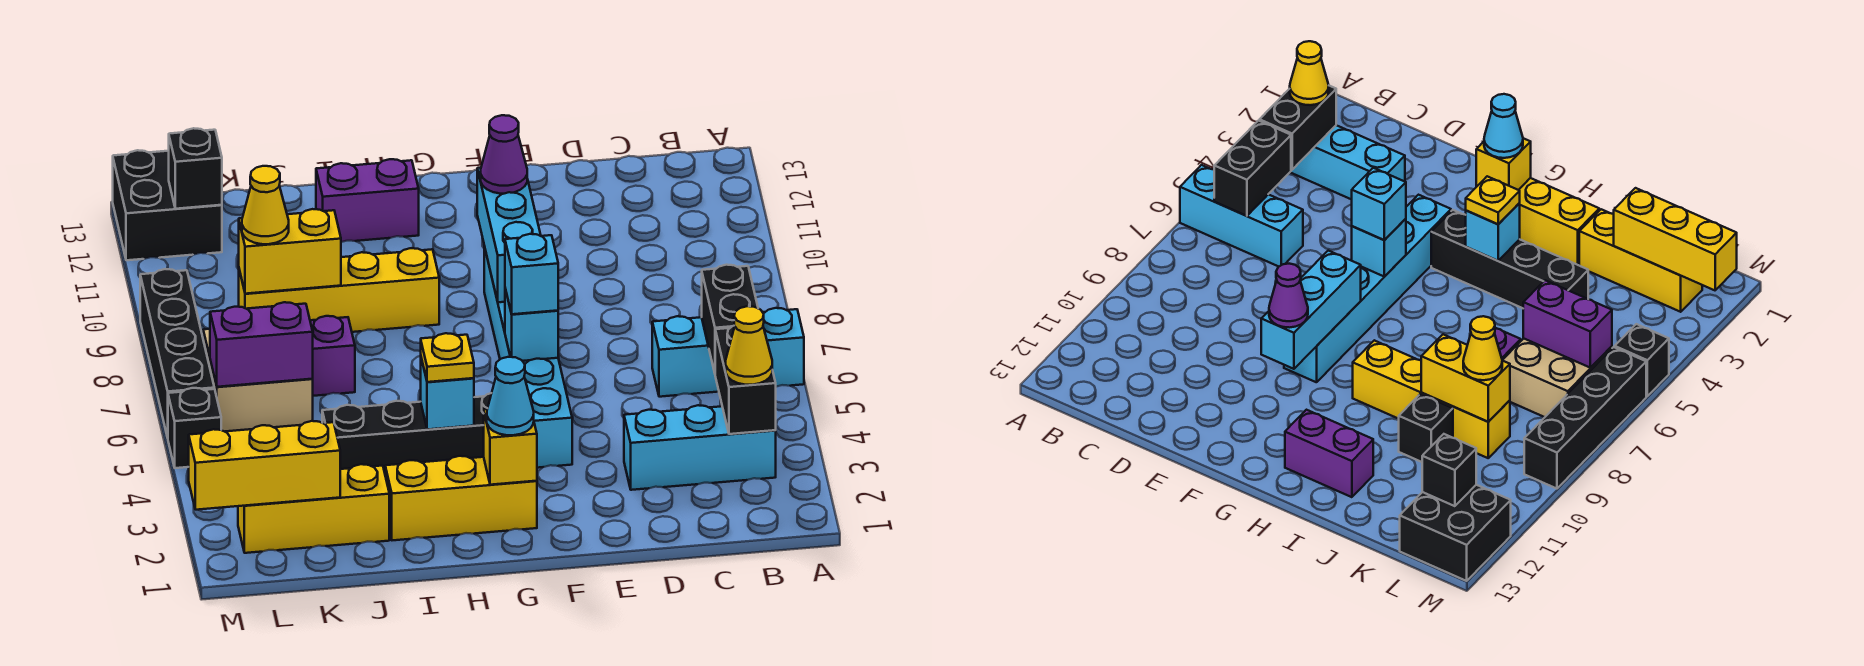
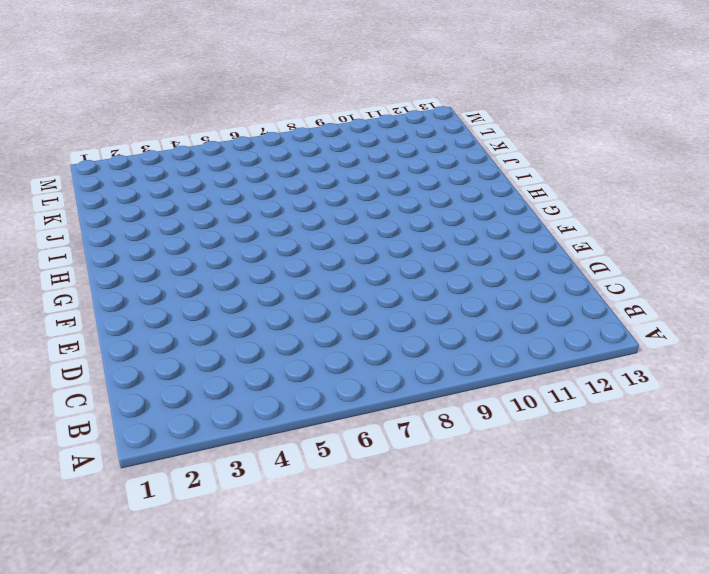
none -> cyan 1x3 brick [652,308,804,397]
none -> cyan 1x3 brick [624,405,776,490]
none -> cyan 1x6 brick [484,246,572,468]
none -> yellow 1x3 brick [385,456,537,540]

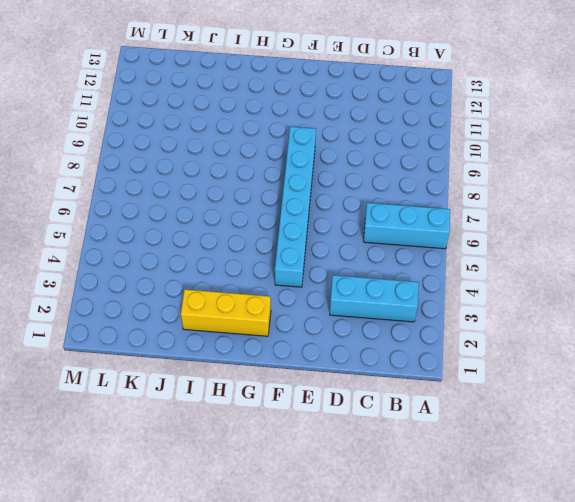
none -> black 1x4 brick [322,393,492,472]
none -> yellow 1x4 brick [239,248,439,332]
none -> purple 1x2 brick [316,159,419,242]
none -> yellow 1x3 brick [238,464,389,553]

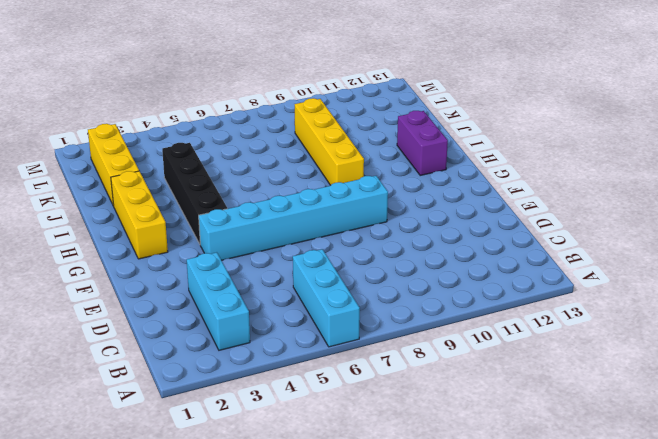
none -> purple 1x1 brick [310,316,355,396]
none -> black 1x1 brick [1399,394,1453,462]
none -> tan 2x2 brick [203,329,313,432]
none -> black 2x2 brick [113,150,222,260]

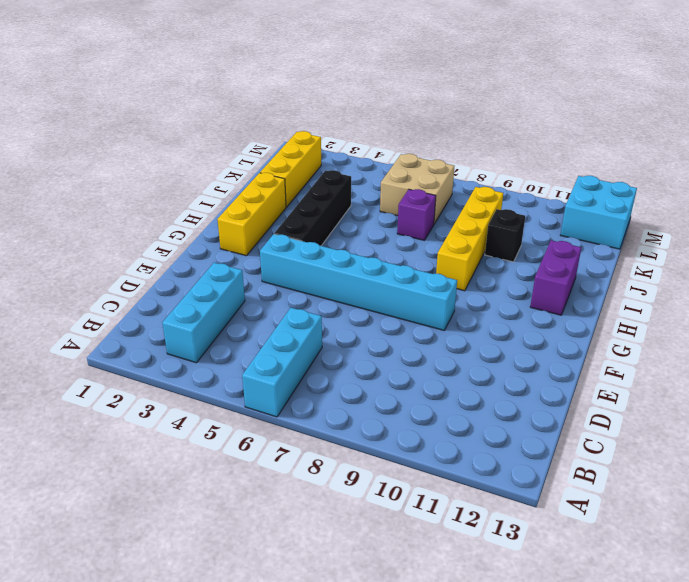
cyan 2x2 brick [561,176,637,249] -> black 2x2 brick [113,150,222,260]
none -> black 1x1 brick [168,388,221,468]
none -> black 1x4 brick [140,269,214,438]
none -> black 1x2 brick [715,326,776,434]
none -> black 1x2 brick [702,265,758,373]

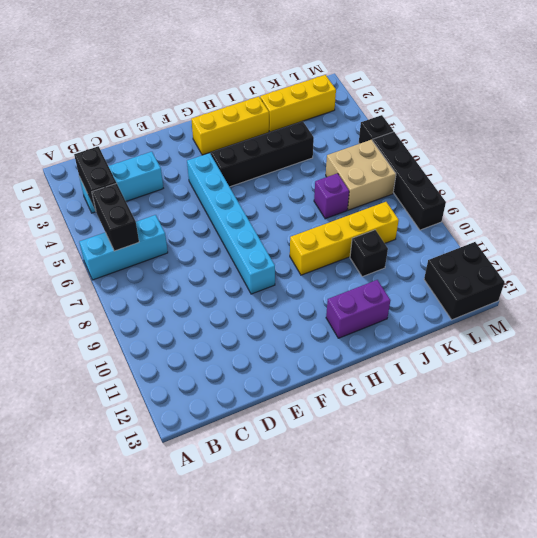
none -> cyan 1x1 brick [505,289,558,361]
none -> cyan 1x3 brick [477,168,541,302]
none -> yellow 1x1 brick [484,409,537,485]
none -> cyan 1x1 brick [421,358,474,430]

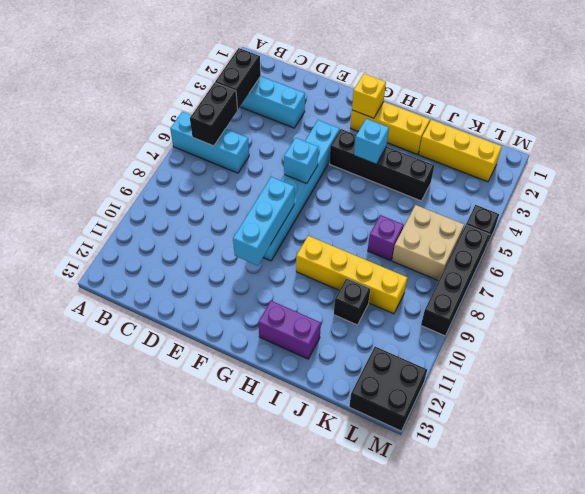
none -> yellow 1x2 brick [239,209,341,294]
none -> yellow 1x3 brick [189,421,340,510]
none -> purple 1x2 brick [210,302,313,387]
none -> black 1x1 brick [169,128,222,209]

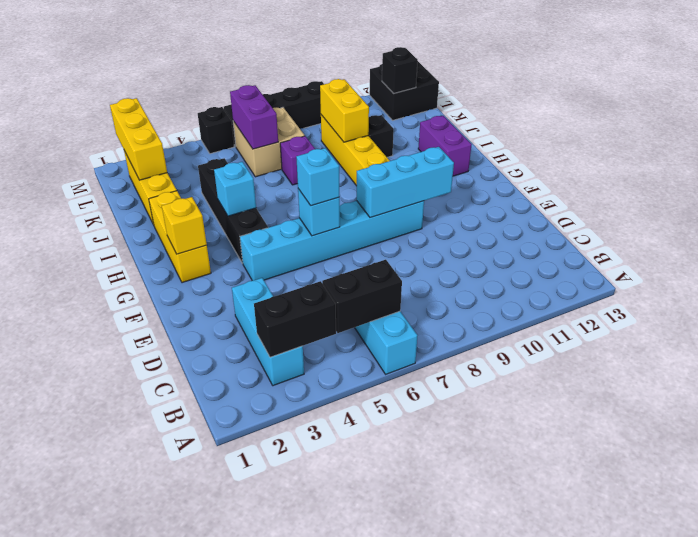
none -> yellow 1x1 cone [726,306,772,385]
none -> purple 1x1 cone [481,115,527,194]
none -> cyan 1x1 cone [487,357,534,435]
none -> yellow 1x1 plate [421,333,474,382]

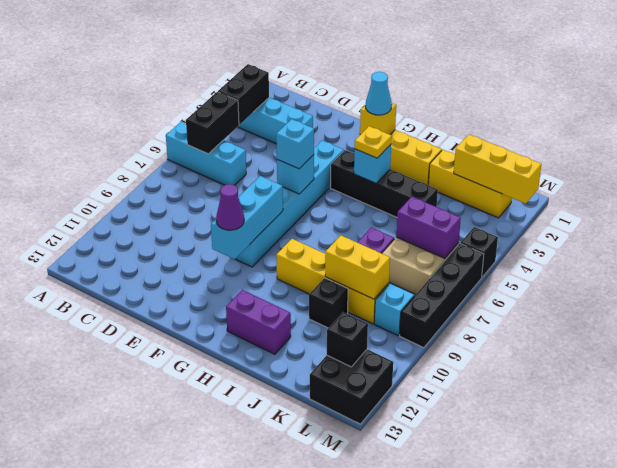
cyan 1x1 brick [374,283,414,335] -> none
none -> yellow 1x1 cone [726,306,772,385]
none -> yellow 1x1 cone [242,166,289,244]

